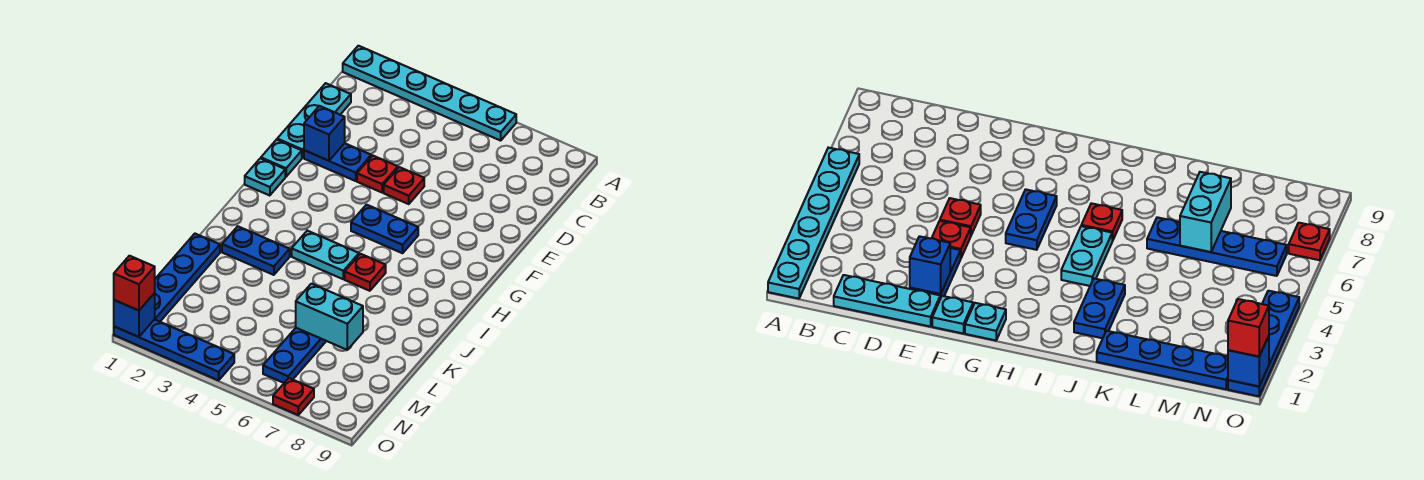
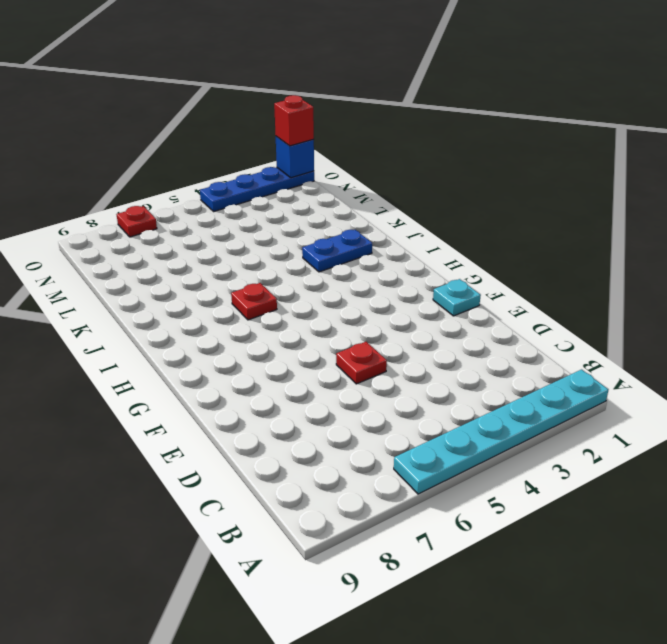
none -> cyan 1x3 plate [277,83,351,158]
none -> blue 1x2 plate [304,143,371,181]
none -> red 1x1 plate [357,155,398,192]

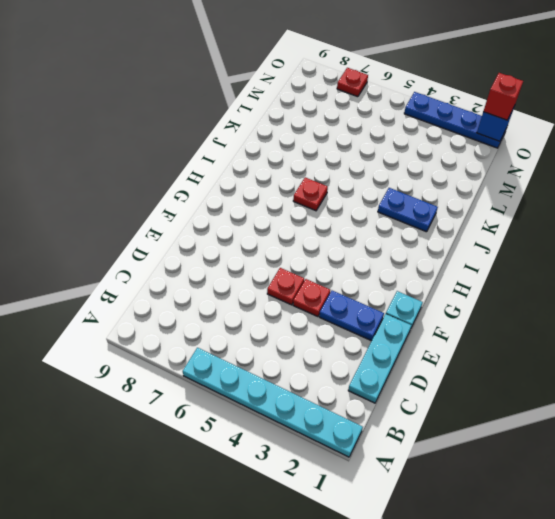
none -> cyan 1x1 plate [245,158,285,196]
none -> blue 1x2 plate [351,205,418,253]
none -> cyan 1x2 plate [292,231,359,279]

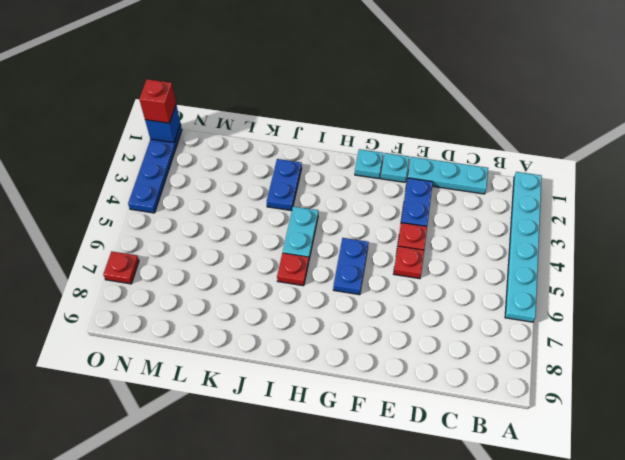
none -> blue 1x4 plate [155,234,220,322]
none -> blue 1x4 plate [263,328,326,383]
none -> blue 1x1 brick [304,106,345,161]

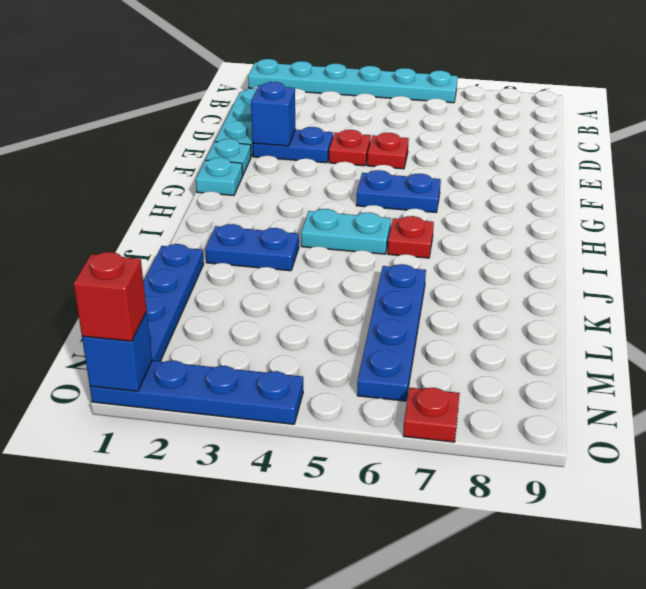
none -> cyan 1x2 brick [296,284,363,350]

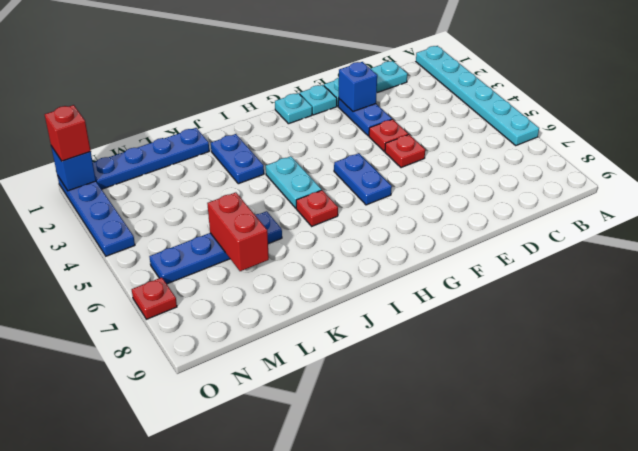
red 1x2 brick [207,192,269,271] -> cyan 1x2 brick [296,284,363,350]

